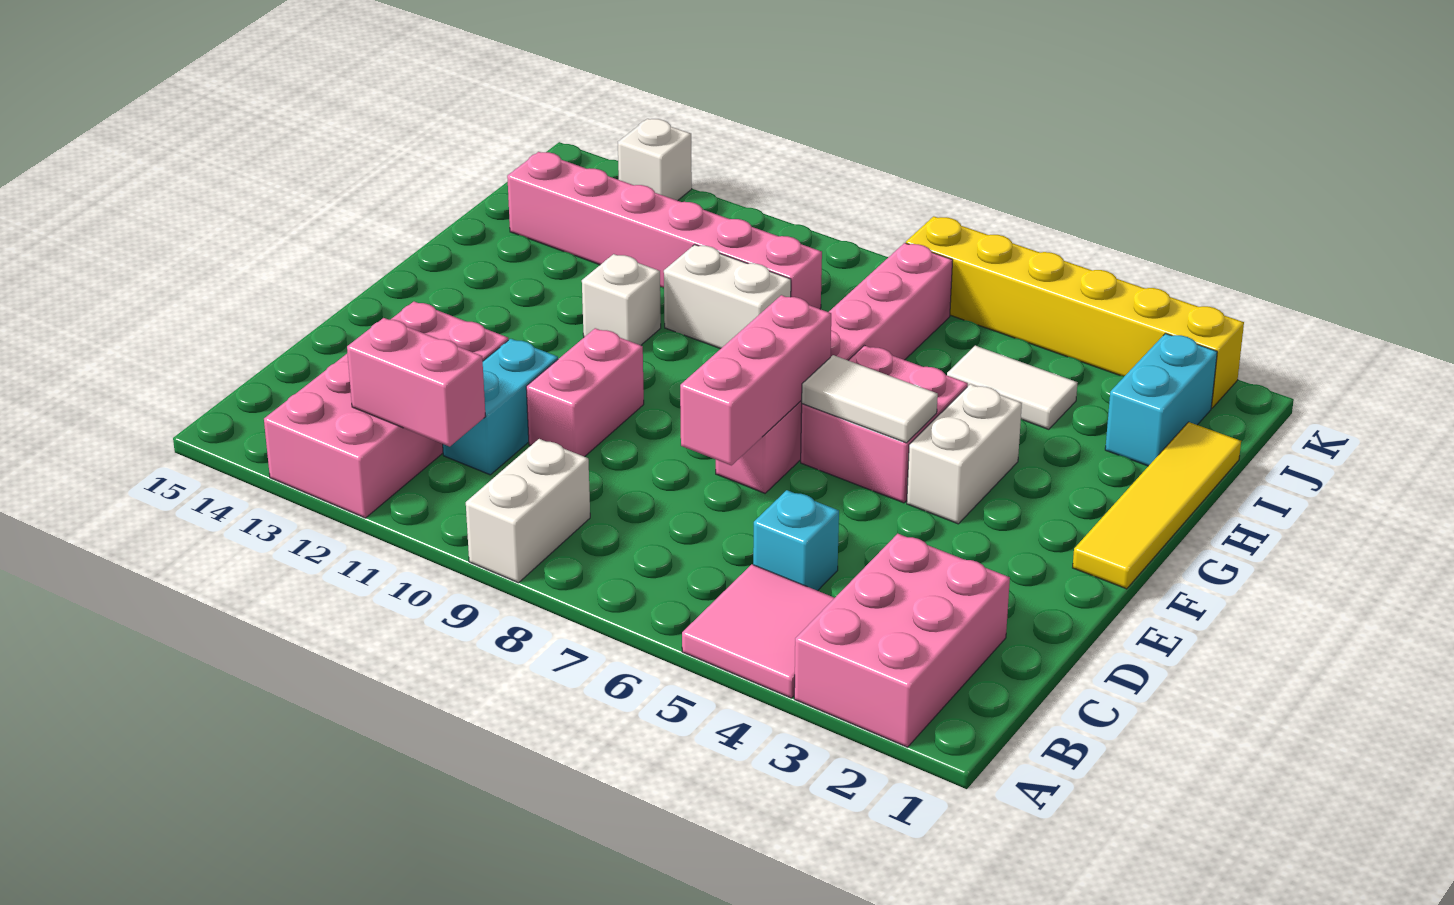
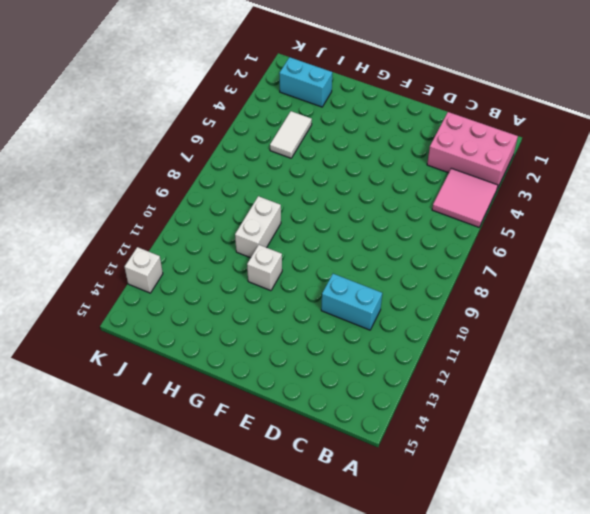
none -> white 1x2 brick [466,439,590,583]
none -> pink 2x4 brick [264,302,508,518]
none -> cyan 1x1 brick [753,490,839,591]

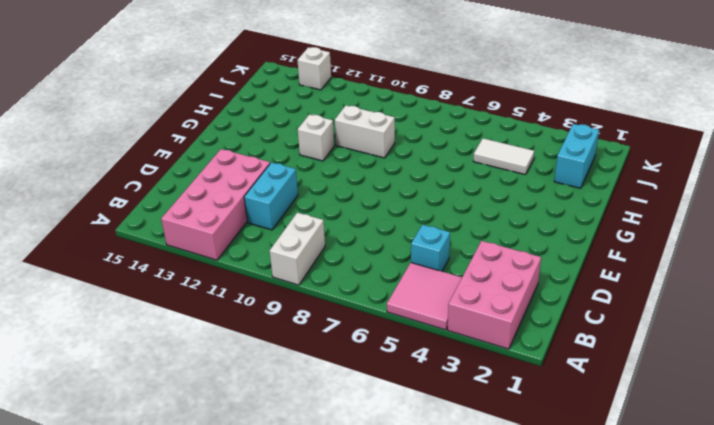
none -> pink 1x2 brick [526,328,644,457]
none -> pink 1x6 brick [716,243,953,493]
none -> yellow 1x4 tile [1073,422,1241,589]

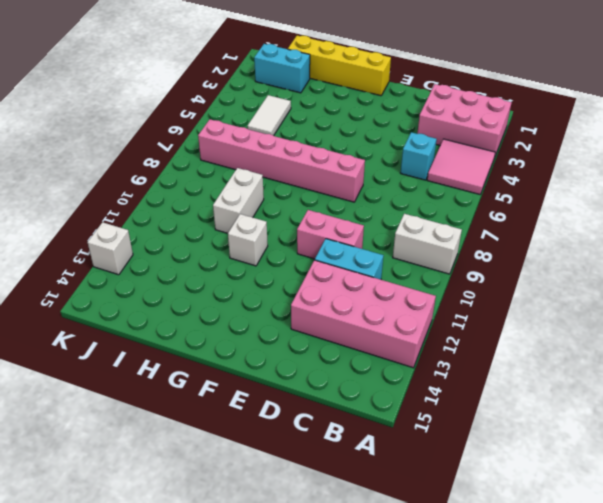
yellow 1x4 brick [288,36,391,96] -> yellow 1x4 tile [1073,422,1241,589]
none -> white 1x2 brick [907,384,1022,524]
none -> pink 2x2 brick [801,345,968,503]
none -> pink 1x6 brick [507,152,822,309]

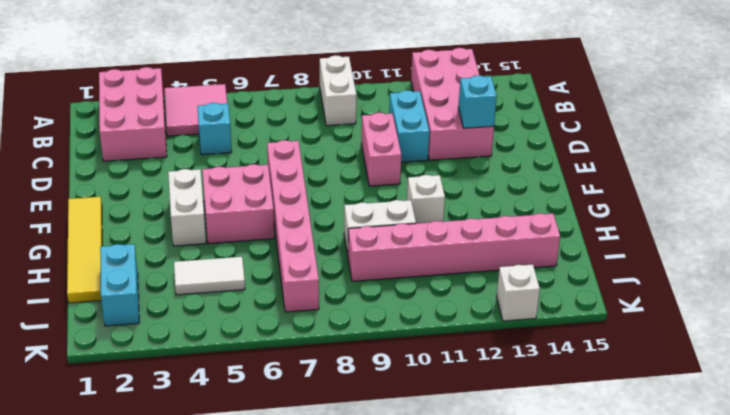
cyan 1x1 brick [458,75,497,128] -> none
none -> yellow 1x6 brick [906,216,1244,408]
none -> pink 1x2 brick [347,318,486,446]
none -> pink 1x3 brick [680,295,831,465]

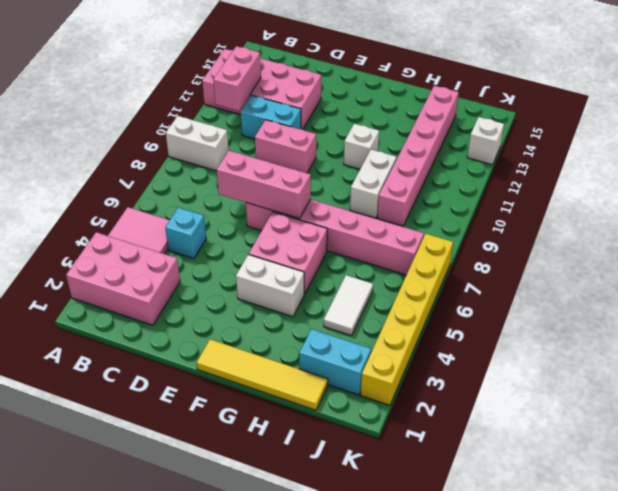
none -> white 1x2 tile [802,355,938,443]

